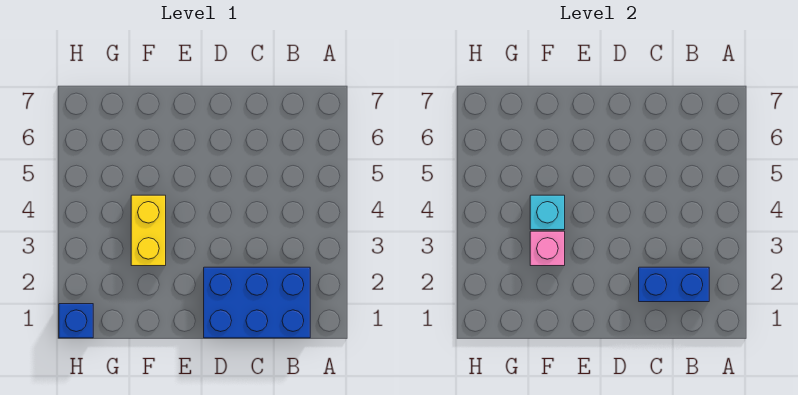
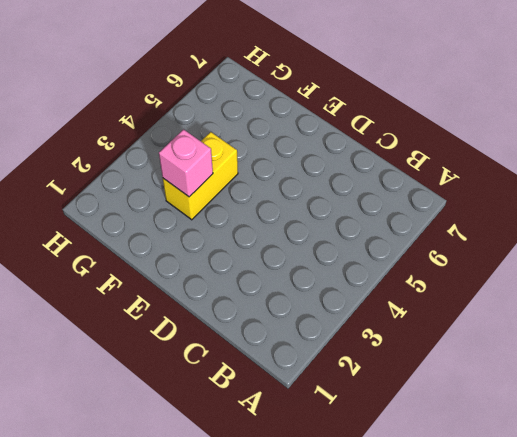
none -> blue 2x3 brick [204,267,310,338]
none -> blue 1x1 brick [59,304,93,338]

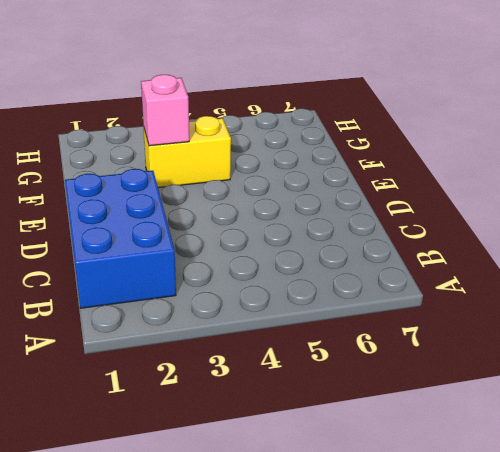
none -> blue 1x1 brick [59,304,93,338]
none -> blue 1x2 brick [639,267,709,302]

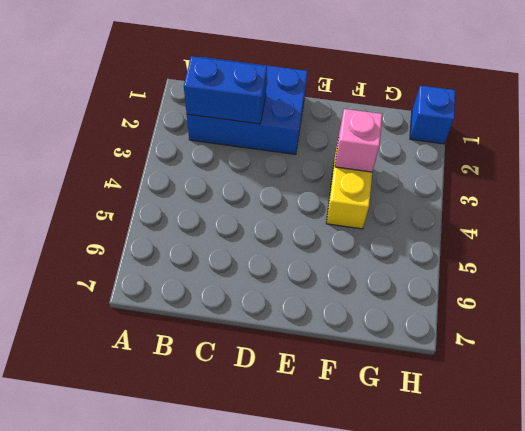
none -> cyan 1x1 brick [530,195,565,230]

